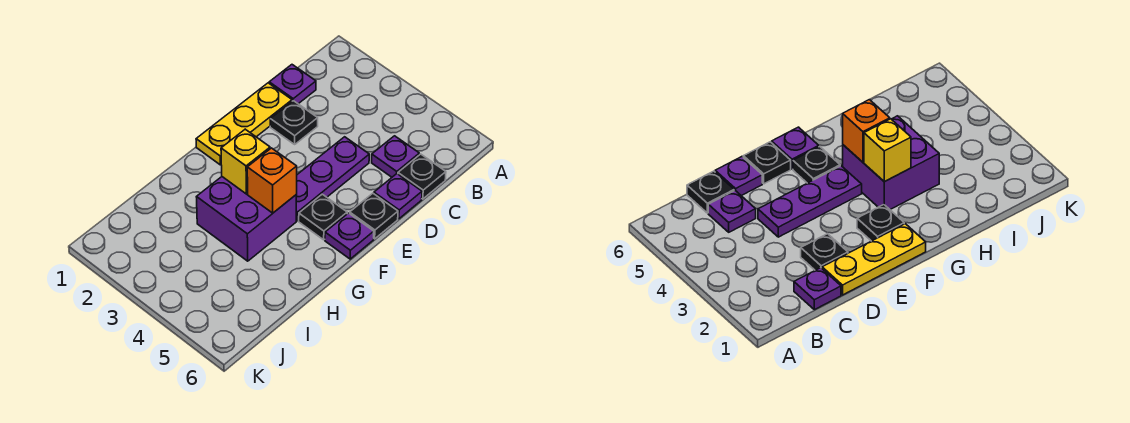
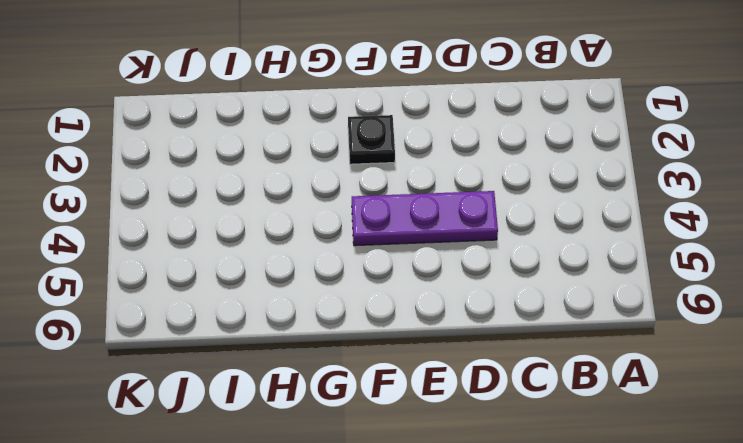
none -> purple 1x1 plate [269,65,316,104]
none -> purple 1x1 plate [372,136,419,177]
none -> black 1x1 plate [398,154,446,199]

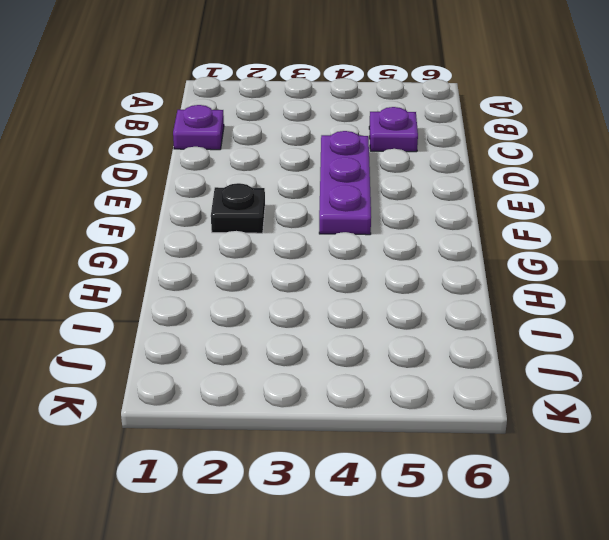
none -> black 1x1 plate [398,154,446,199]
none -> yellow 1x3 plate [196,83,292,165]
none -> black 1x1 plate [270,101,318,144]

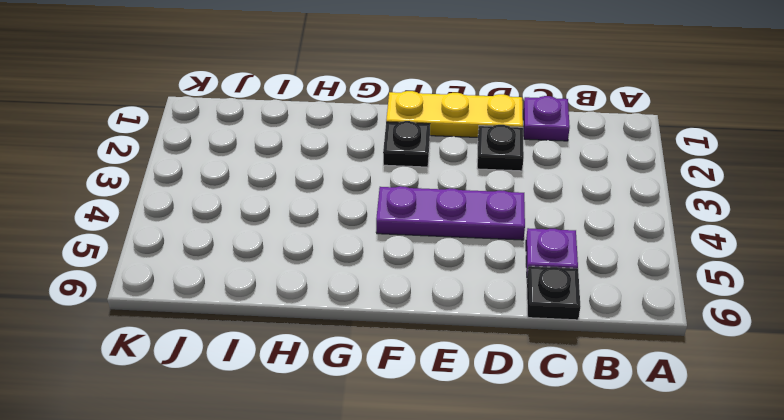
none -> purple 1x1 plate [374,174,422,219]
none -> black 1x1 plate [350,193,398,239]
none -> black 1x1 plate [299,194,347,240]

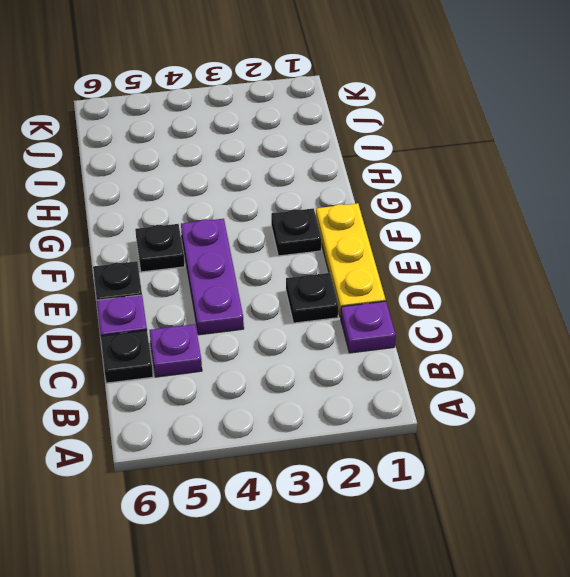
none -> purple 1x1 plate [325,213,374,259]
none -> purple 2x2 brick [197,177,296,261]
none -> yellow 1x1 brick [221,129,270,194]

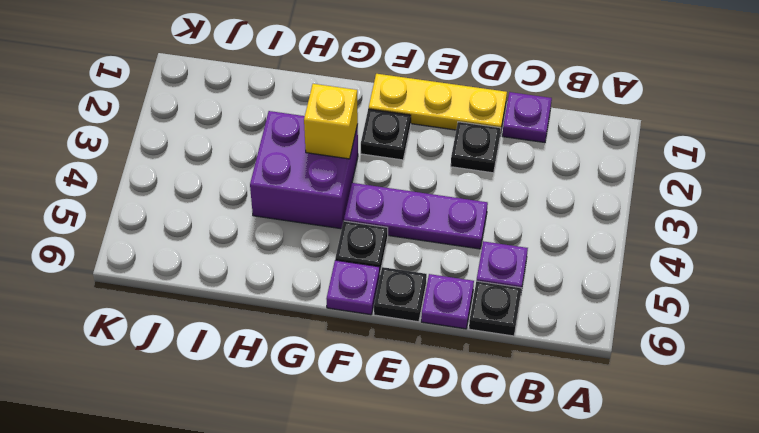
none -> orange 1x1 brick [247,148,297,213]

